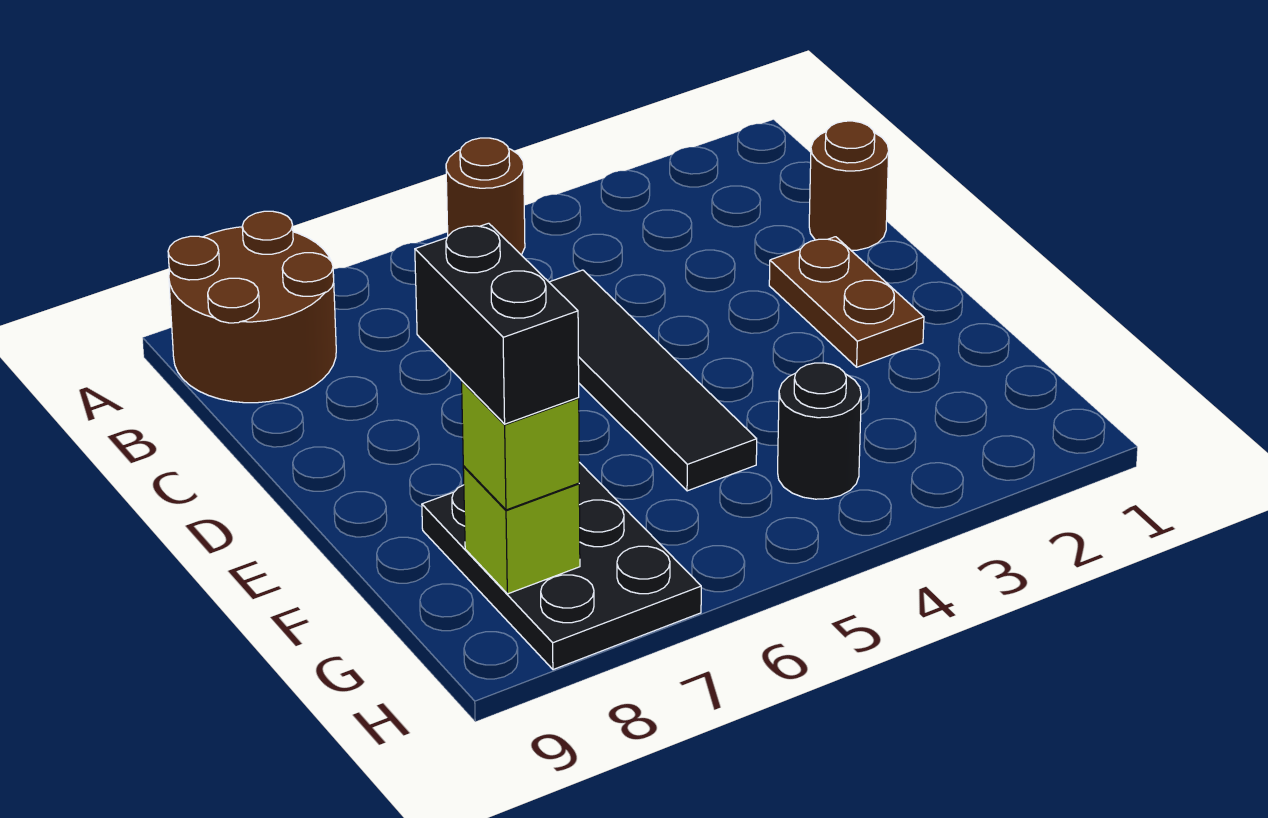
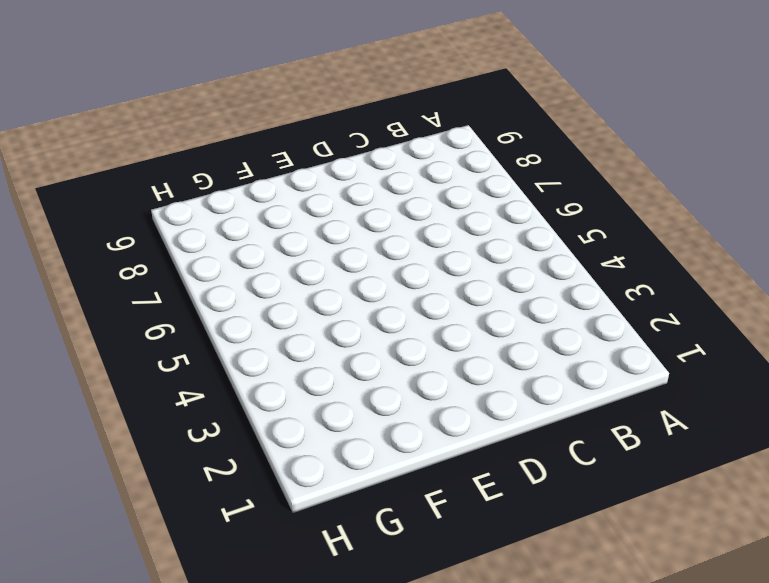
none -> brown 1x1 round brick [446,138,525,255]
none -> brown 2x2 round brick [168,211,336,403]

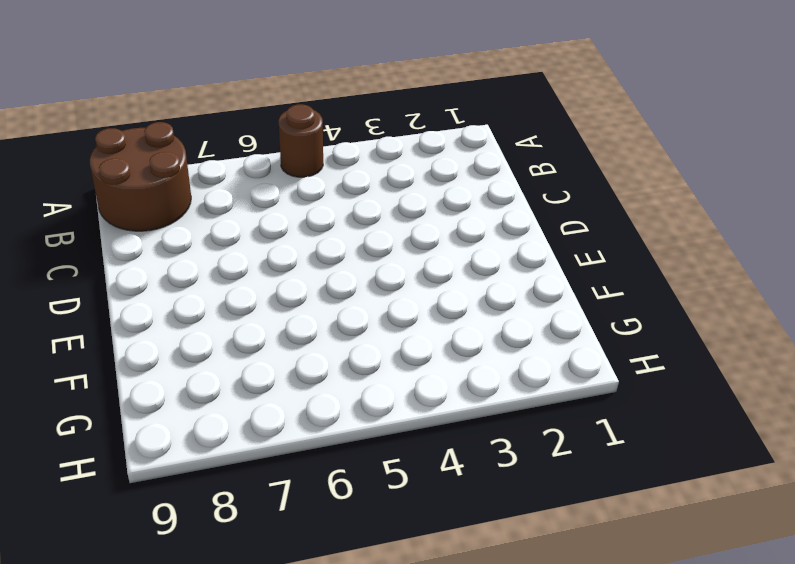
none -> brown 1x1 round brick [809,121,889,250]
none -> black 1x4 tile [549,270,757,491]

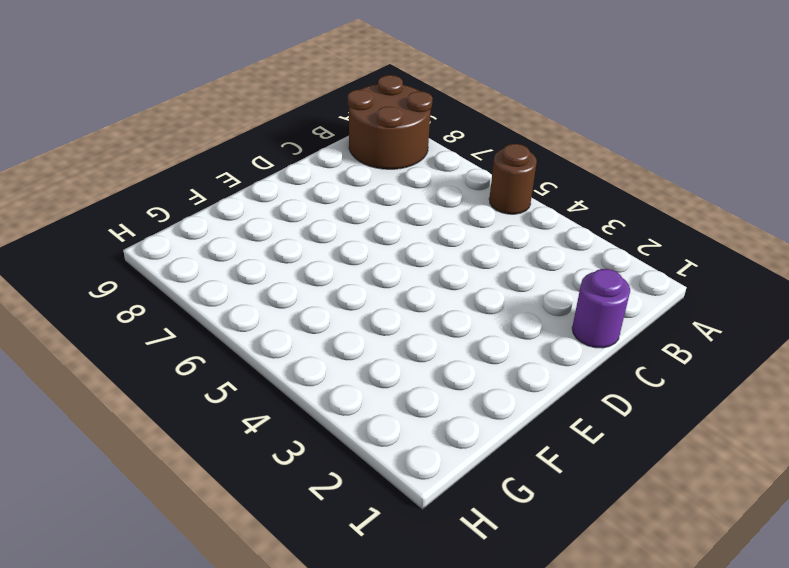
purple 1x1 round brick [572,269,630,348] -> brown 1x1 round brick [809,121,889,250]
none -> black 1x4 tile [549,270,757,491]
none -> brown 1x2 plate [769,237,924,367]

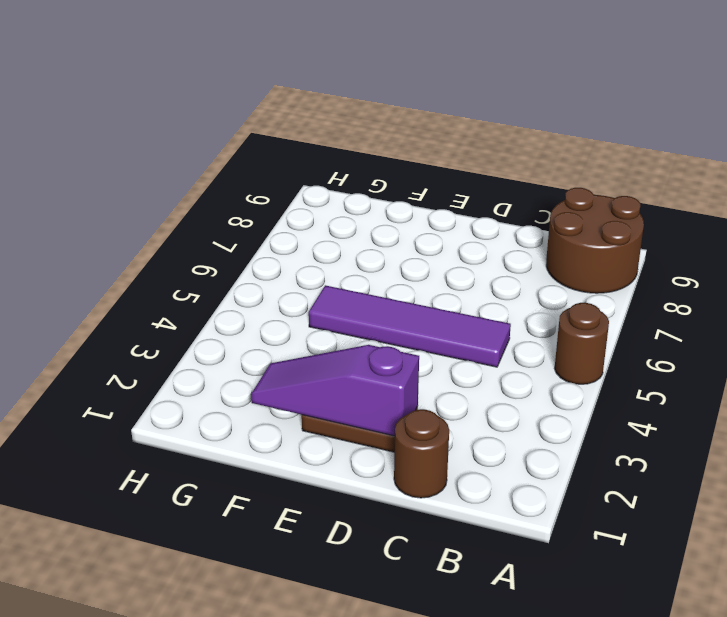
purple 1x4 tile [309,285,511,367] -> black 1x4 tile [549,270,757,491]
purple 1x3 slope [251,345,419,436] -> none
none -> black 2x3 plate [422,462,701,670]
none -> black 1x1 round brick [778,363,861,499]

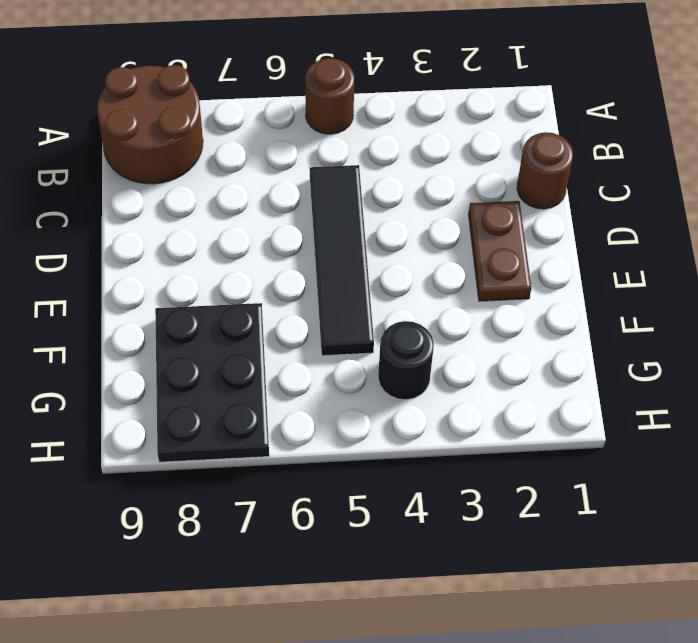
none -> lime 1x1 brick [463,467,580,594]
none -> lime 1x1 brick [462,381,579,510]

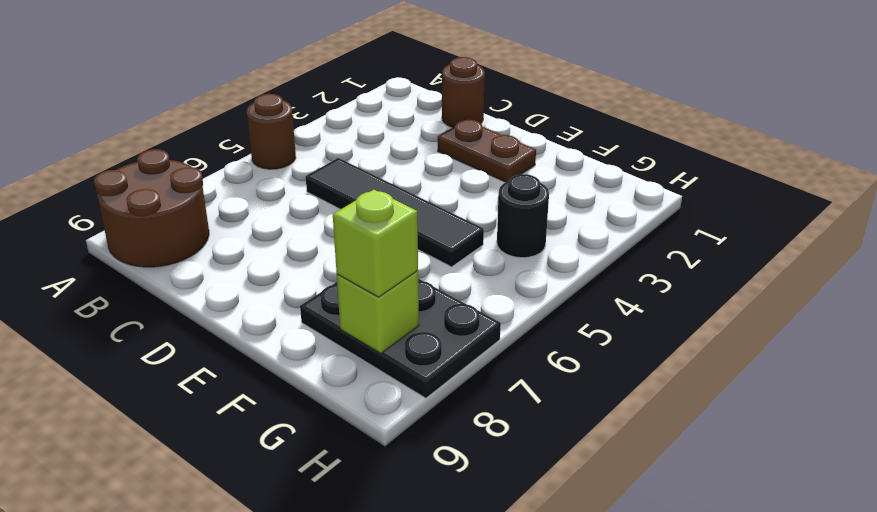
none -> black 1x2 brick [415,223,579,424]

